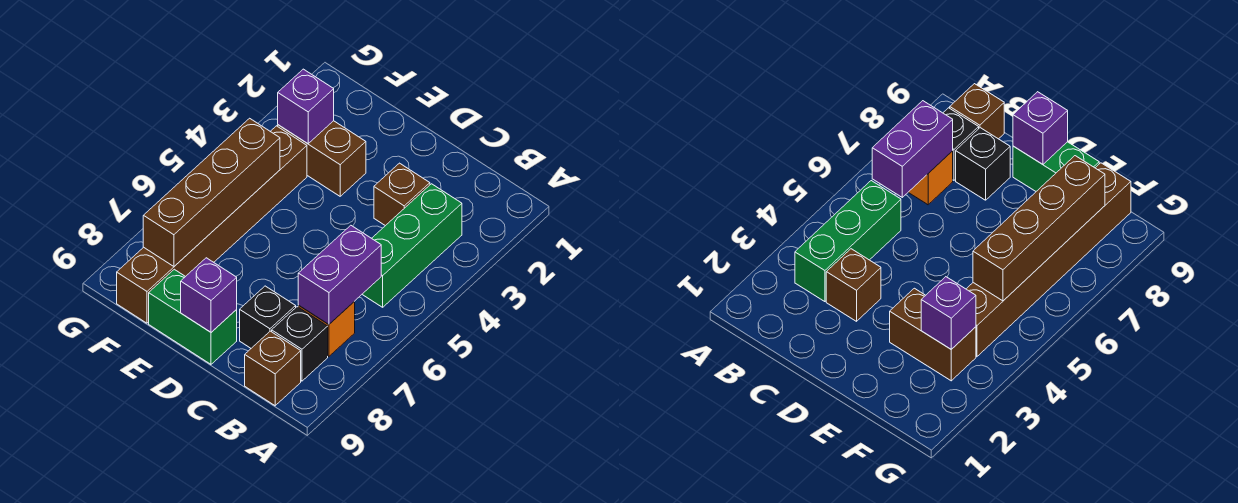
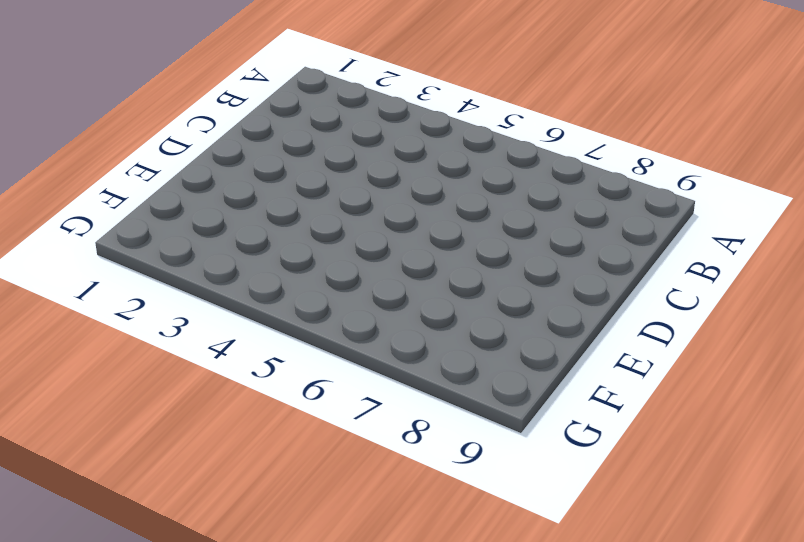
none -> green 1x3 brick [362,184,462,307]
none -> orange 1x1 brick [298,302,355,357]
none -> black 1x1 brick [272,307,328,381]

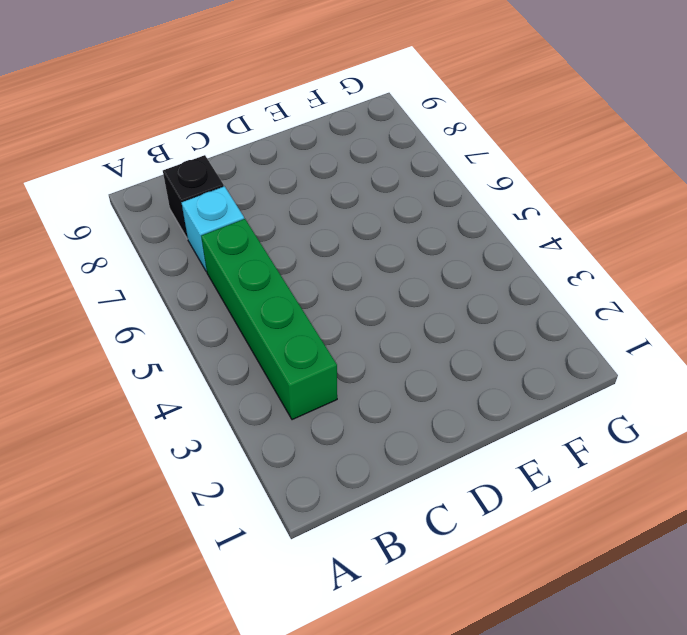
green 1x4 brick [201,219,337,420] -> green 1x3 brick [362,184,462,307]
cyan 1x1 brick [182,186,244,272] -> orange 1x1 brick [298,302,355,357]
none -> brown 1x1 brick [245,331,301,406]
none -> brown 1x1 brick [374,163,430,226]
none -> black 1x1 brick [240,286,296,348]

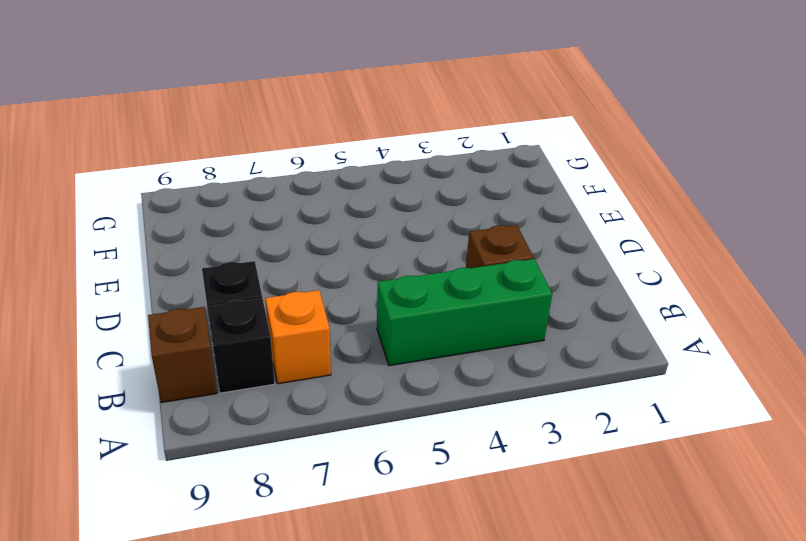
none -> green 1x2 brick [149,269,237,364]
none -> brown 1x2 brick [278,121,366,196]
none -> brown 1x6 brick [117,126,307,323]

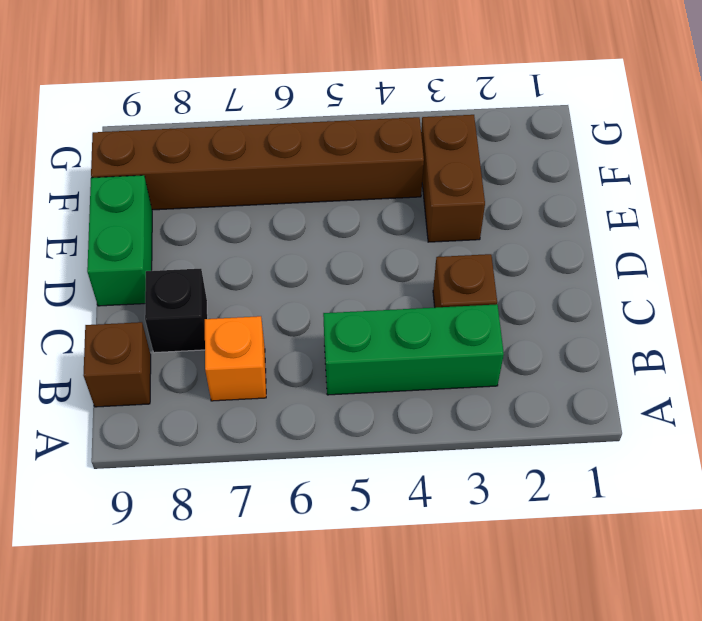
none -> black 1x1 brick [272,307,328,381]
none -> purple 1x2 brick [298,225,381,324]
none -> purple 1x1 brick [181,258,237,332]

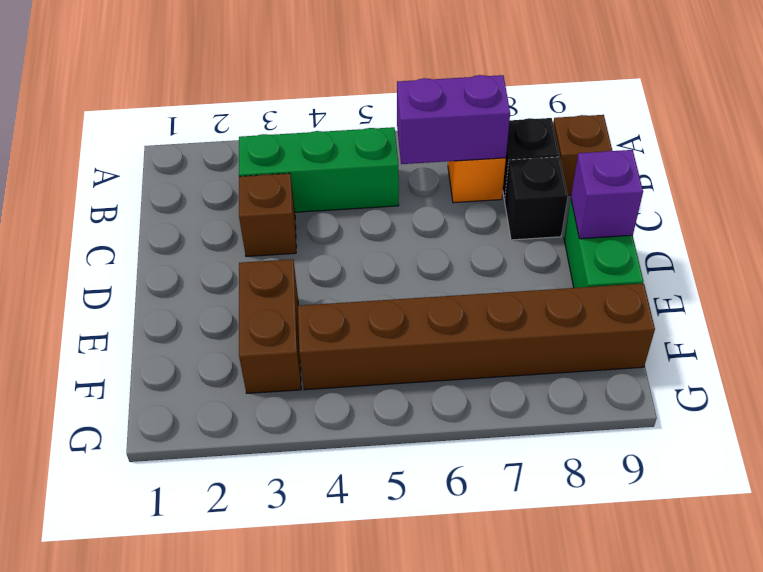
none -> purple 1x1 brick [278,69,334,144]
none -> brown 1x4 brick [143,118,280,266]

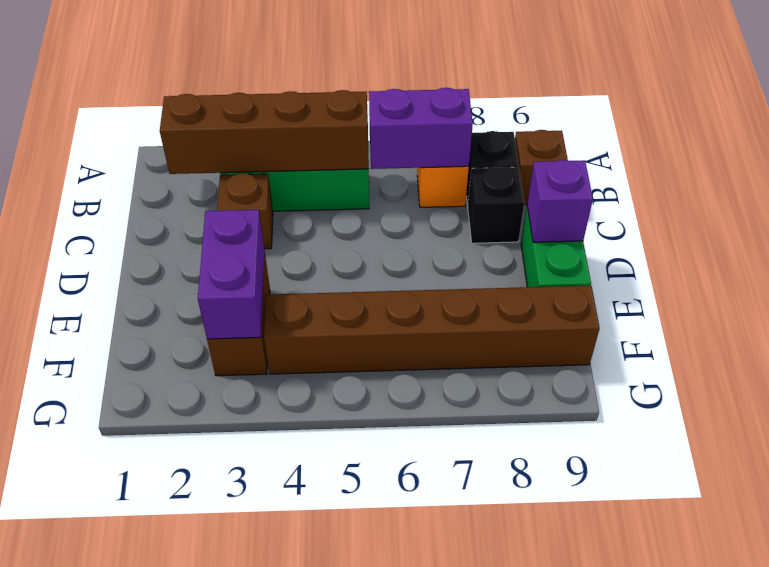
brown 1x4 brick [160,90,369,174] -> brown 1x4 brick moved to [143,118,280,266]
purple 1x2 brick [198,210,265,339] -> purple 1x1 brick [278,69,334,144]

